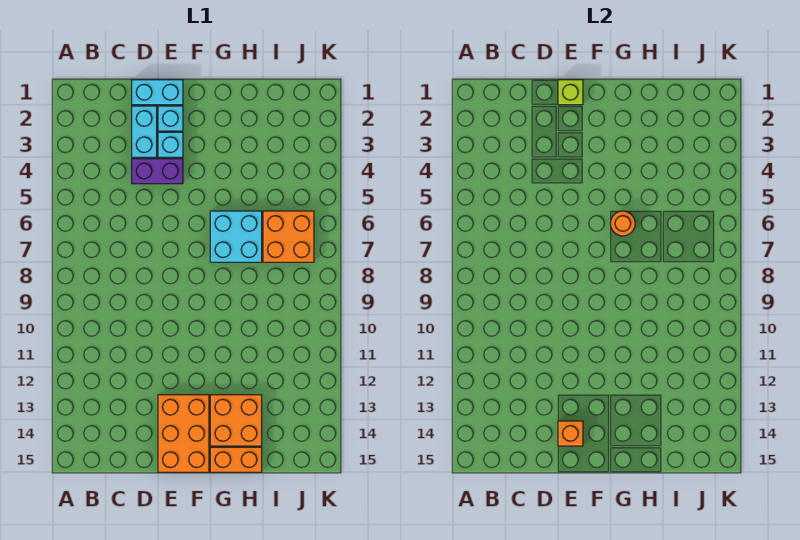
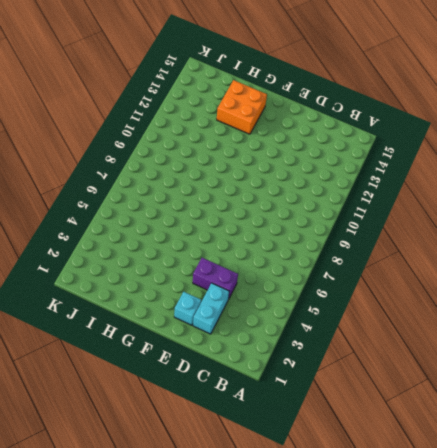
none -> cyan 1x2 brick [132,80,183,105]
none -> cyan 1x1 brick [158,132,183,157]
none -> orange 2x3 brick [158,395,209,472]

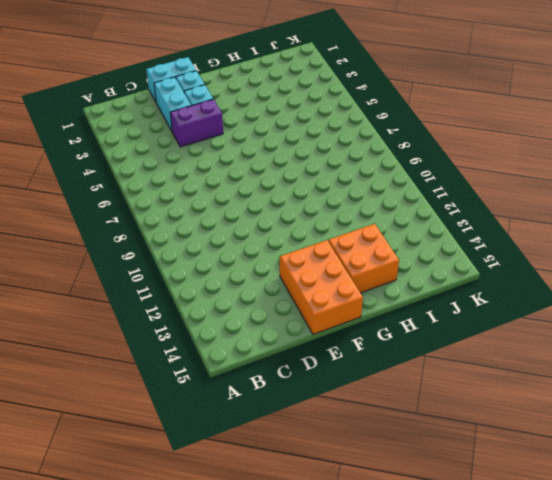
none -> cyan 2x2 brick [210,211,262,262]
none -> orange 1x2 brick [210,447,262,472]
none -> orange 2x2 brick [263,211,314,262]

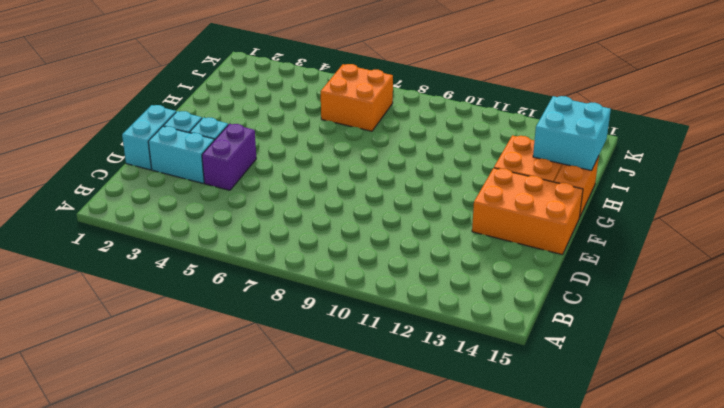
cyan 2x2 brick [533,96,611,171] -> cyan 2x2 brick moved to [210,211,262,262]
none -> lime 1x1 brick [558,80,583,105]
none -> orange 1x1 brick [558,421,583,446]
none -> orange 1x1 round brick [610,211,635,236]

